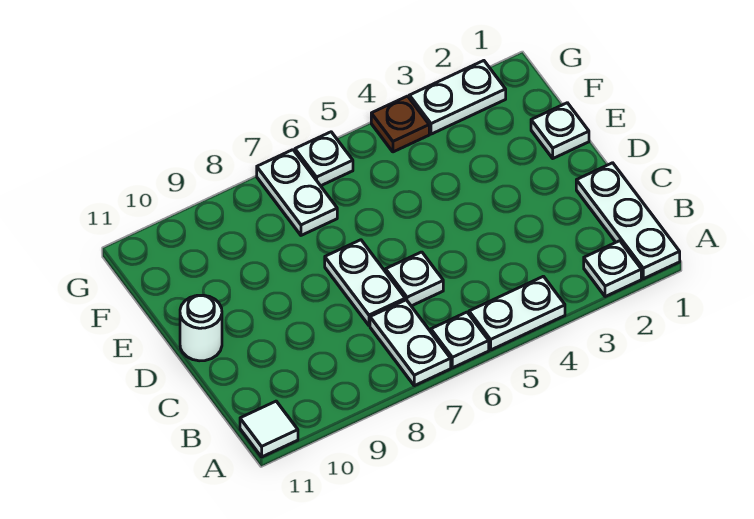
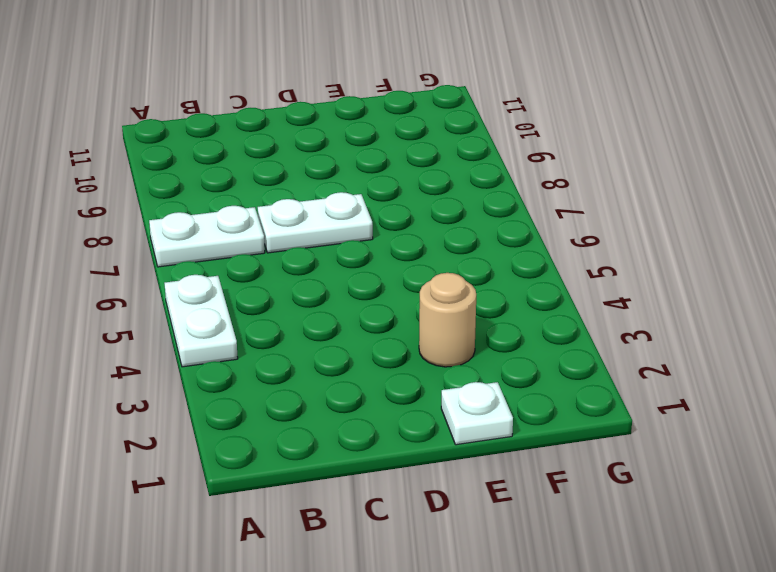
tan 1x1 round brick [419,273,476,367] -> none
none -> white 1x3 plate [576,163,680,279]
none -> white 1x1 plate [584,241,641,297]
none -> white 1x1 plate [431,312,489,368]

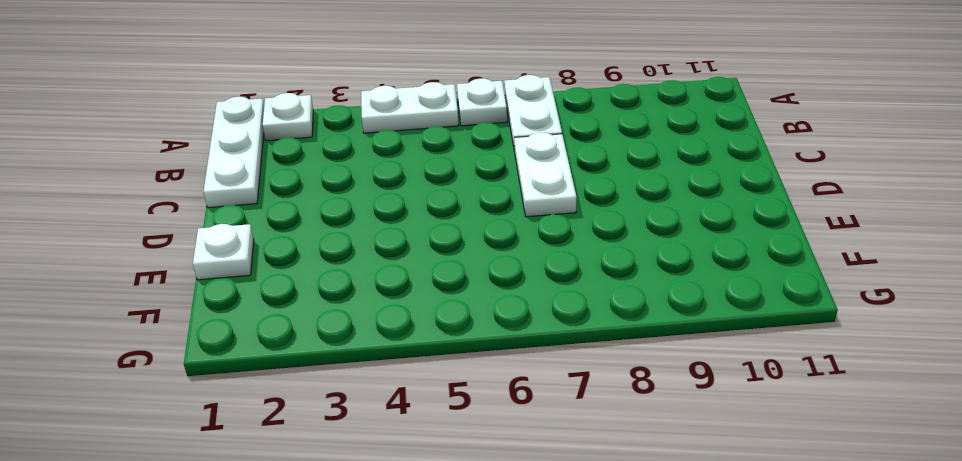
none -> white 1x1 tile [240,401,298,457]
none -> white 1x1 plate [386,252,443,306]
none -> white 1x1 round brick [180,295,222,361]

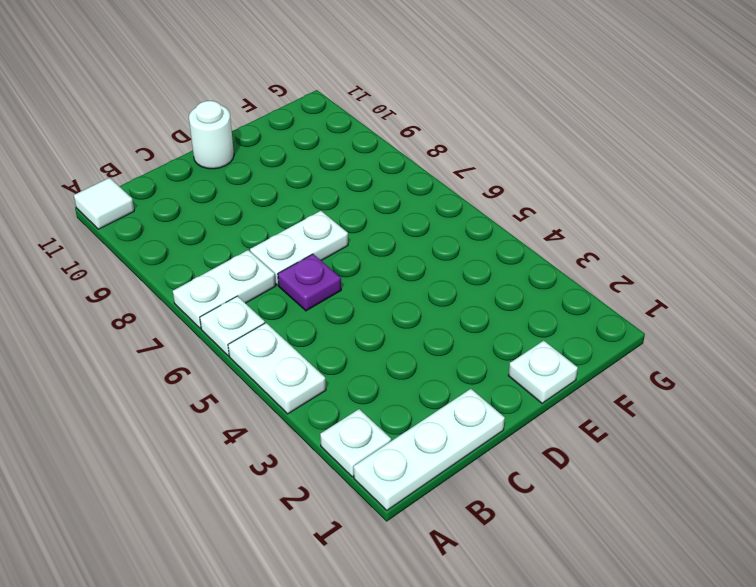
purple 1x1 plate [278,254,341,311] -> white 1x1 plate [386,252,443,306]
none -> white 1x2 plate [257,150,337,235]
none -> white 1x2 plate [409,61,506,134]
none -> brown 1x1 plate [371,96,429,152]

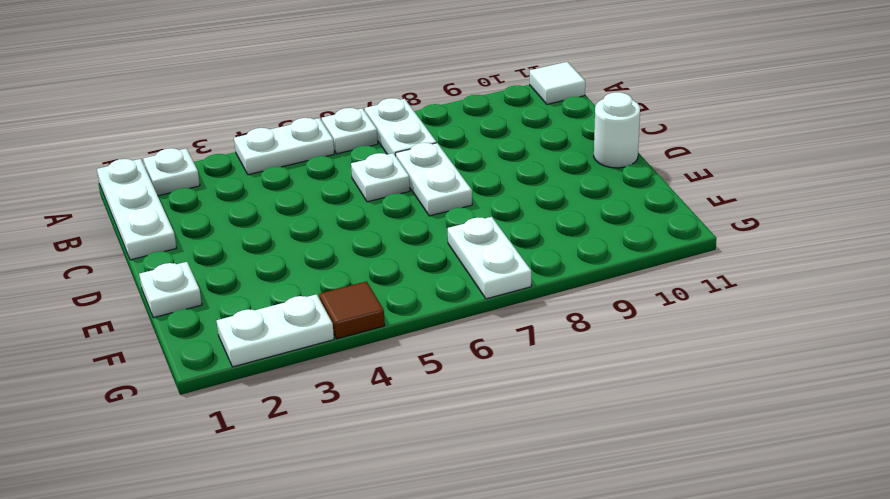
brown 1x1 tile [319,281,385,339] -> brown 1x1 plate [371,96,429,152]
none -> white 1x1 plate [295,132,353,186]

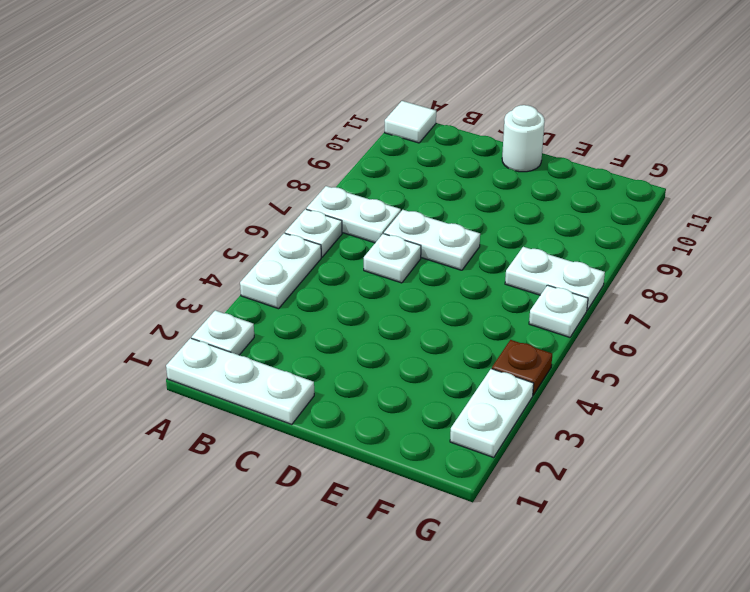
none -> white 1x1 plate [531,103,589,158]

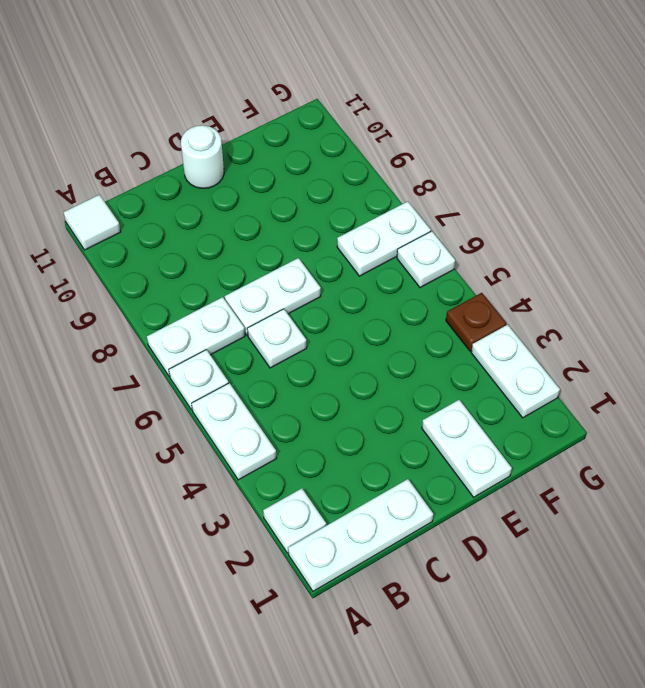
white 1x2 plate [422,400,512,497] -> white 1x1 plate [531,103,589,158]

